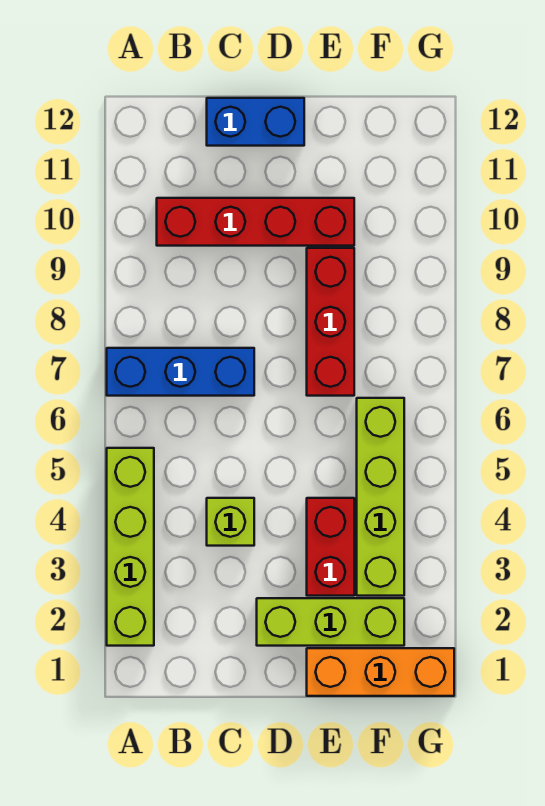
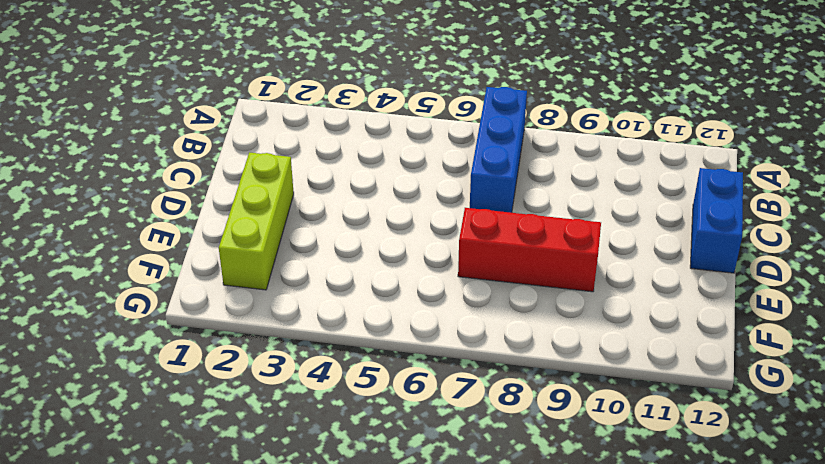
none -> lime 1x4 brick [107,448,154,646]
none -> red 1x4 brick [157,198,354,246]

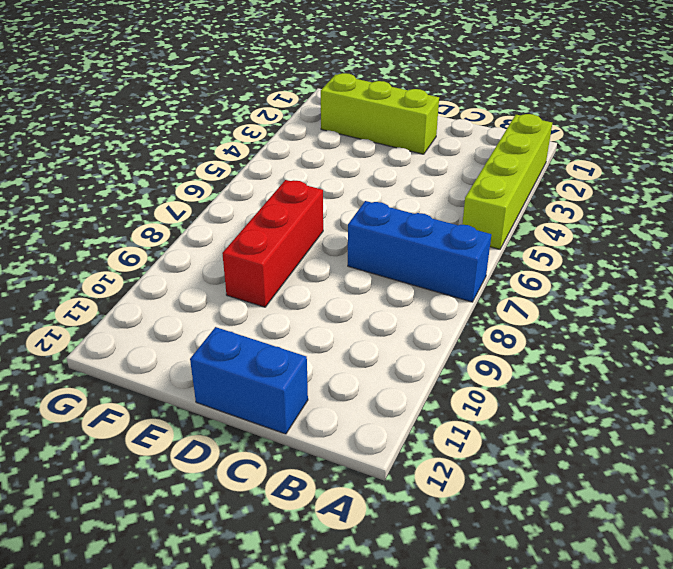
none -> red 1x4 brick [157,198,354,246]
none -> lime 1x1 brick [207,498,254,546]

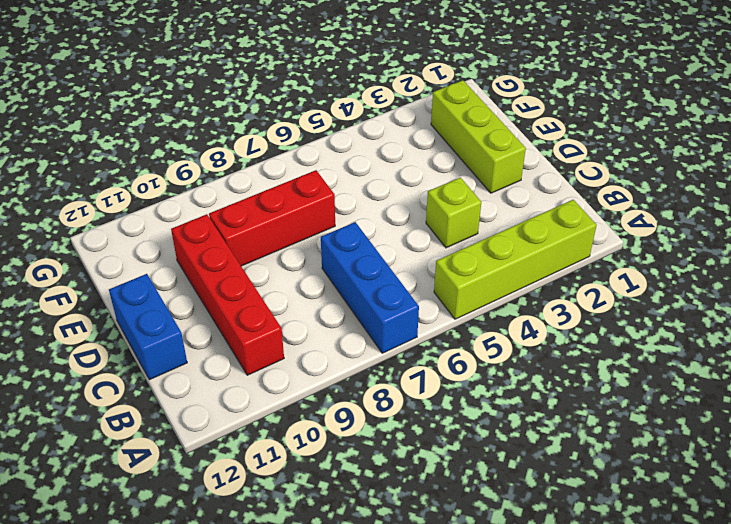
none -> orange 1x3 brick [307,648,454,696]
none -> red 1x2 brick [307,498,354,596]

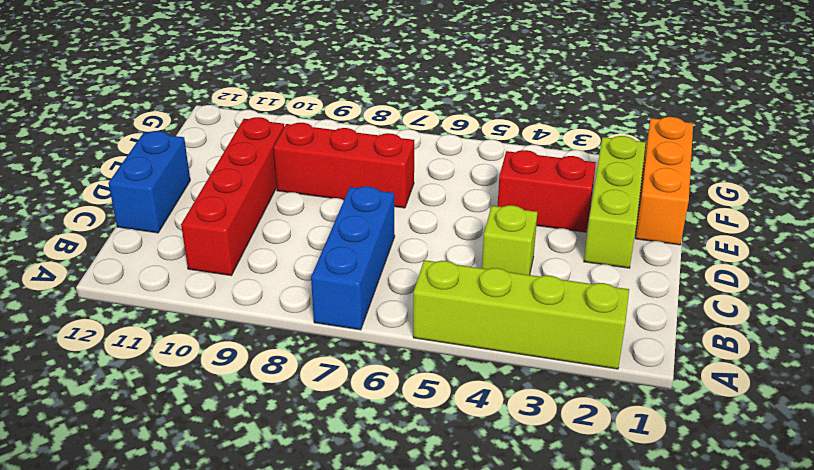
none -> lime 1x4 brick [357,398,404,596]

